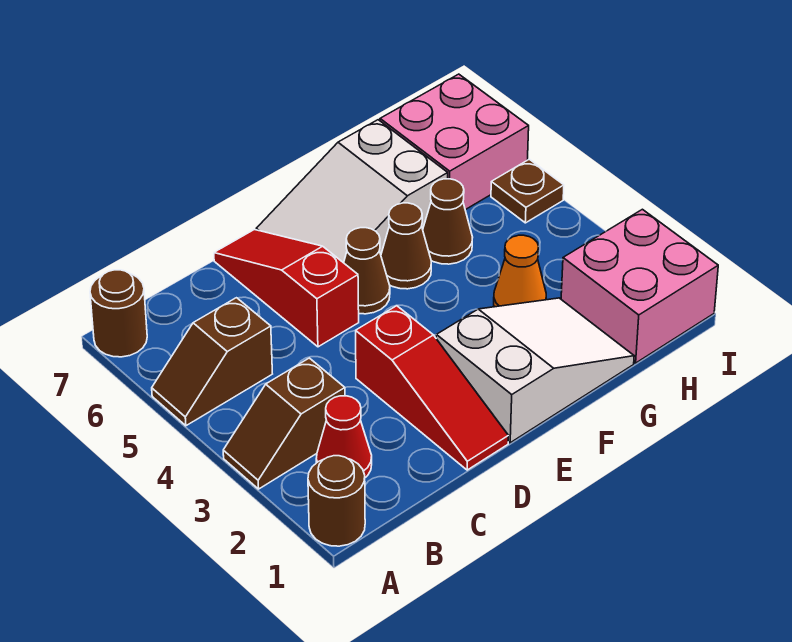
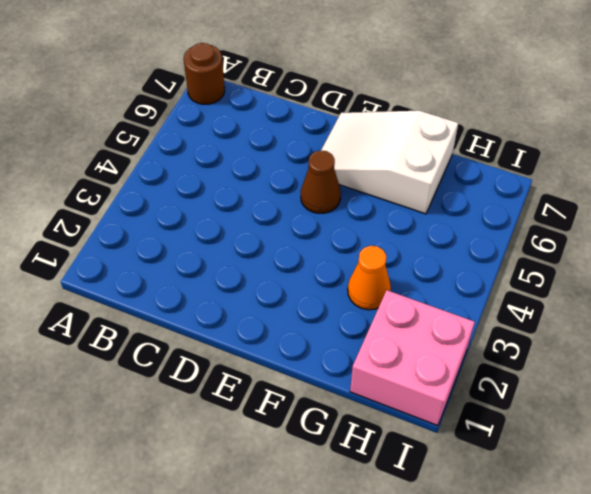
none -> brown 1x1 round brick [308,456,365,546]
none -> brown 1x2 slope [223,358,345,489]
none -> brown 1x2 slope [152,298,272,426]

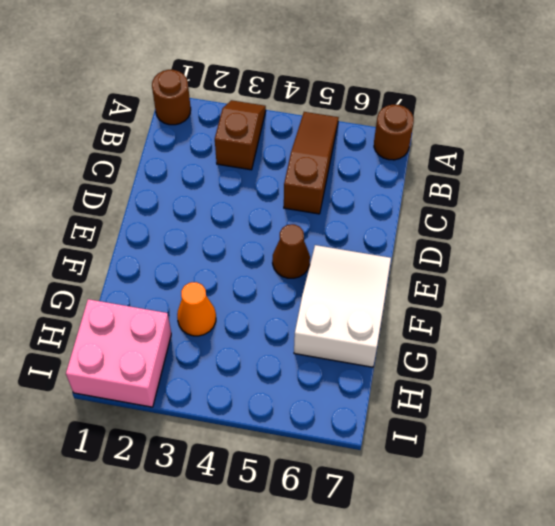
brown 1x3 slope [284,112,339,214] -> brown 1x2 slope [152,298,272,426]
none -> red 1x1 cone [316,396,372,478]
none -> red 1x3 slope [356,306,508,470]
none -> red 1x3 slope [214,230,359,347]

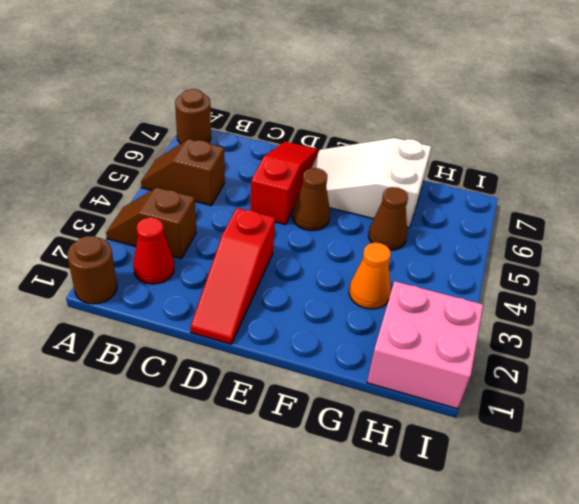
none -> white 2x3 slope [436,298,634,443]
none -> brown 1x1 cone [381,203,431,289]
none -> pink 2x2 brick [380,74,529,210]

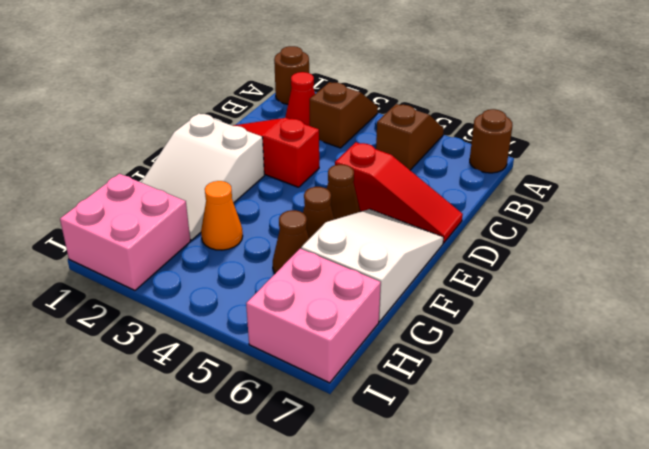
none -> brown 1x1 plate [491,159,564,223]

